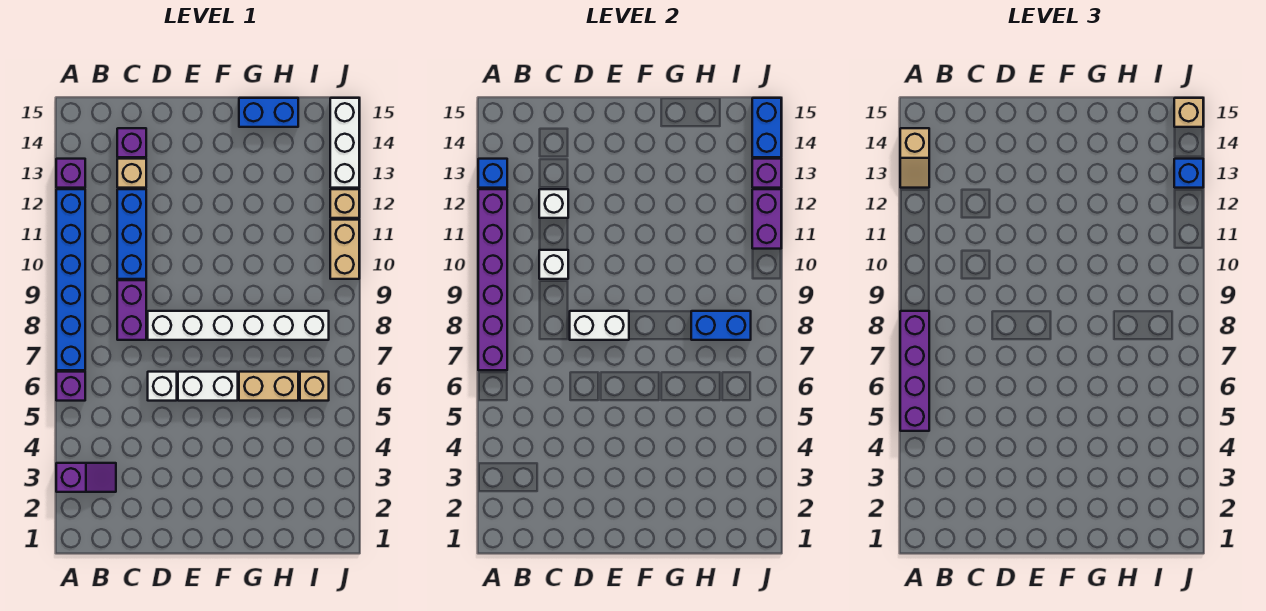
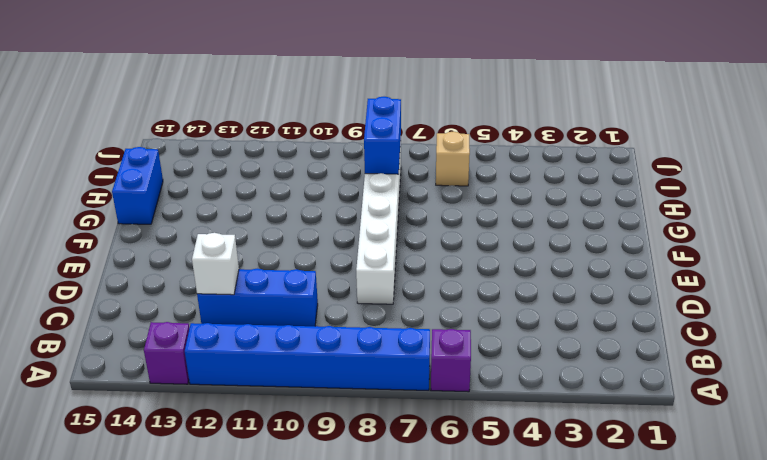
none -> purple 1x2 slope [56,463,116,492]
none -> purple 1x2 brick [117,280,146,340]
none -> tan 1x1 brick [117,159,146,188]
none -> purple 1x1 brick [117,128,146,157]

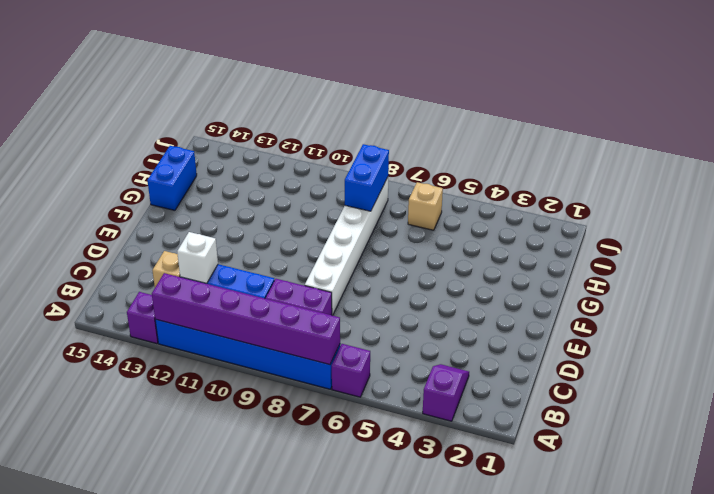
none -> purple 1x1 brick [117,128,146,157]
none -> white 1x1 brick [148,372,177,401]
none -> white 1x2 brick [178,372,238,401]
none -> tan 1x2 brick [239,372,298,401]

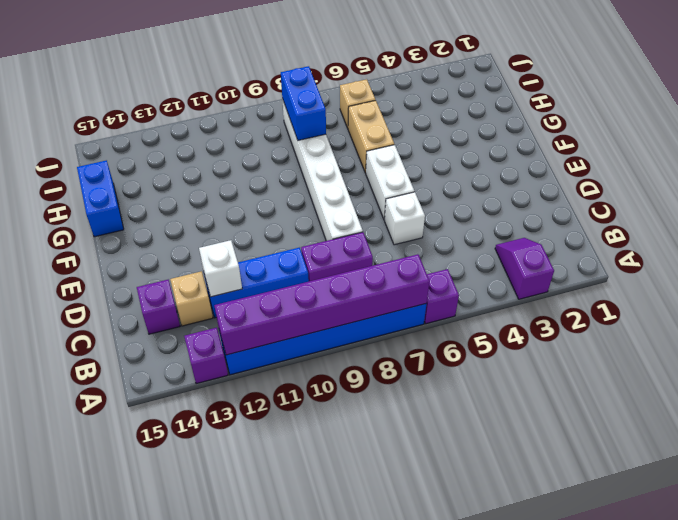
none -> tan 1x2 brick [330,220,359,279]
none -> tan 1x1 brick [330,189,359,218]
none -> white 1x3 brick [330,98,359,188]
none -> blue 1x1 brick [478,159,507,188]

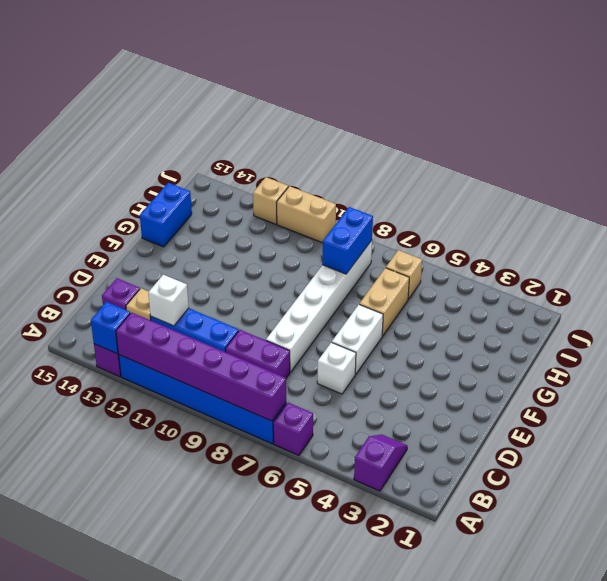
none -> white 1x3 brick [330,98,359,188]
none -> white 1x1 brick [539,250,568,279]
none -> white 1x2 brick [570,311,629,340]
none -> purple 1x2 brick [752,189,781,249]

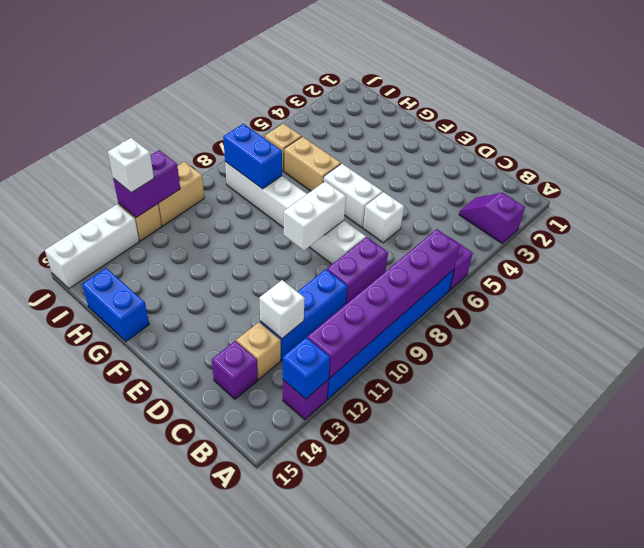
white 1x2 brick [284,181,346,250] -> white 1x2 brick turned to [570,311,629,340]
white 1x1 brick [108,138,154,193] -> white 1x1 brick moved to [539,250,568,279]
none -> purple 1x1 brick [752,159,781,188]
none -> blue 1x2 brick [752,98,781,157]
none -> purple 1x4 brick [900,311,929,431]
none -> tan 1x2 slope [900,128,929,188]

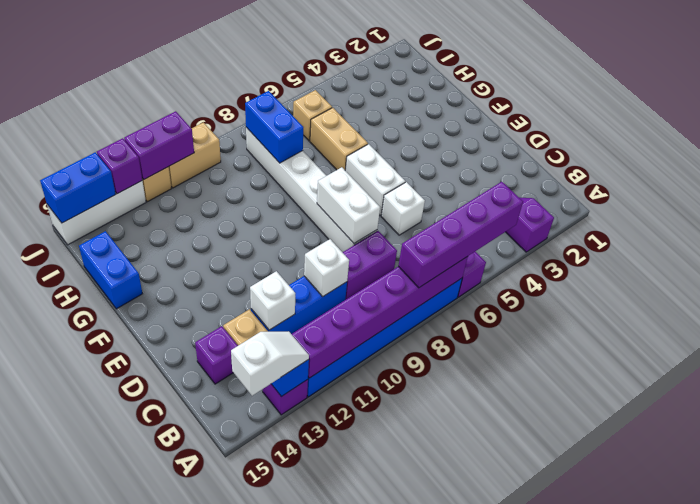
white 1x2 slope [231,331,309,396] -> tan 1x2 slope [900,128,929,188]
none -> blue 1x1 brick [1174,159,1203,188]
none -> tan 1x1 brick [1174,98,1203,127]

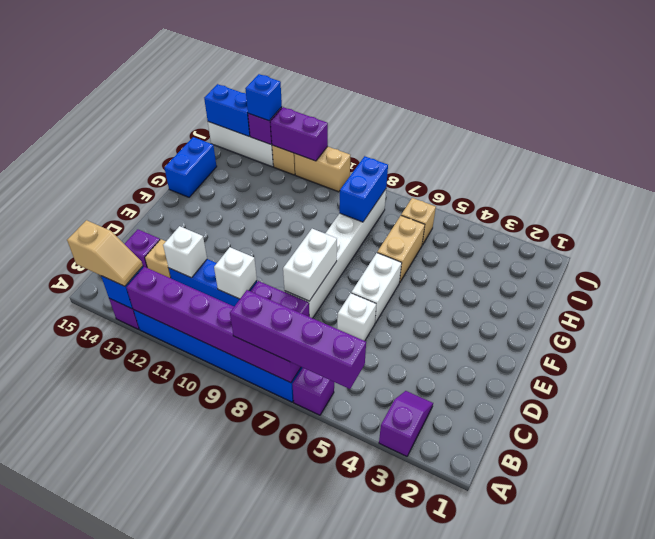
none -> tan 1x1 brick [1174,98,1203,127]

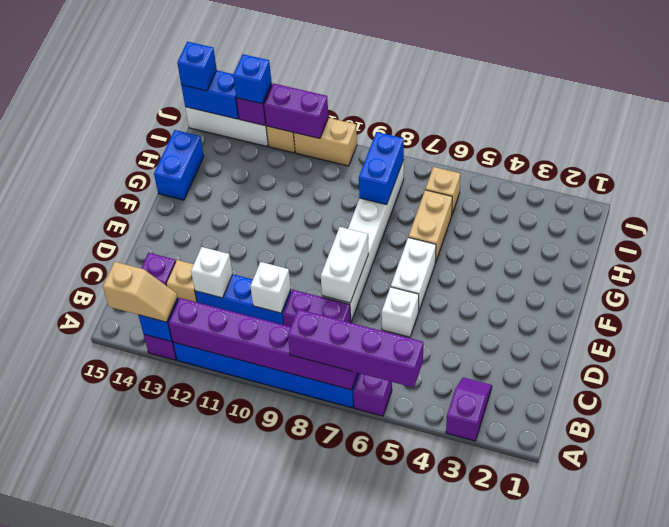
blue 1x1 brick [177,42,217,91] -> tan 1x1 brick [1174,98,1203,127]

